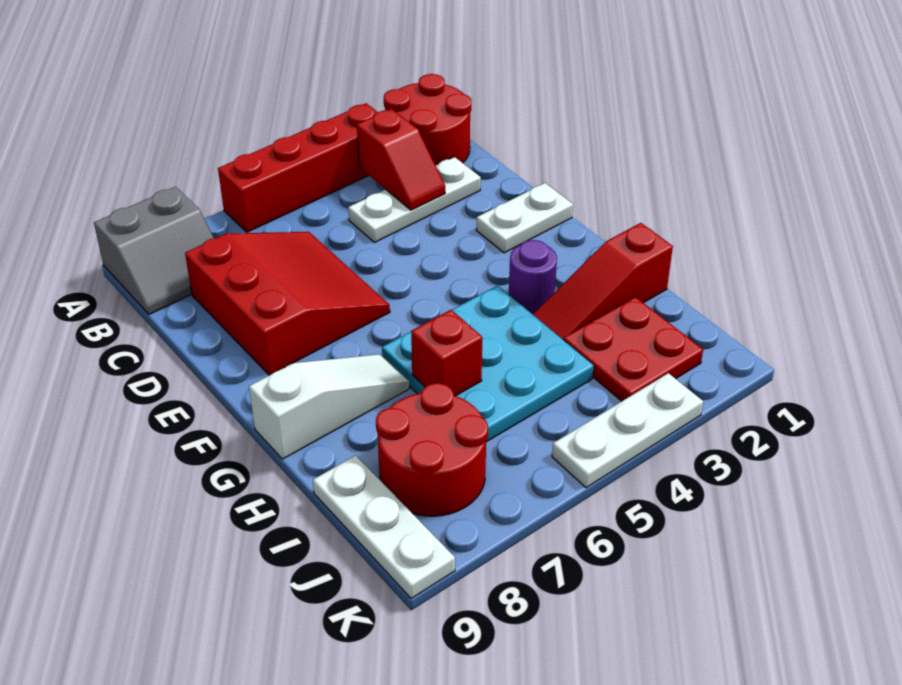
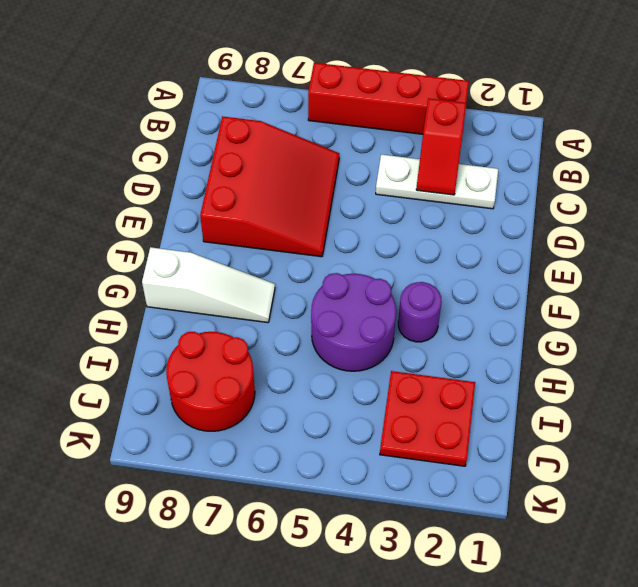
purple 2x2 round brick [311,273,396,371] -> cyan 3x3 plate [382,286,594,442]
none -> red 2x2 round brick [384,74,471,165]
none -> grey 2x2 slope [94,187,214,315]
none -> white 1x2 plate [476,183,573,253]

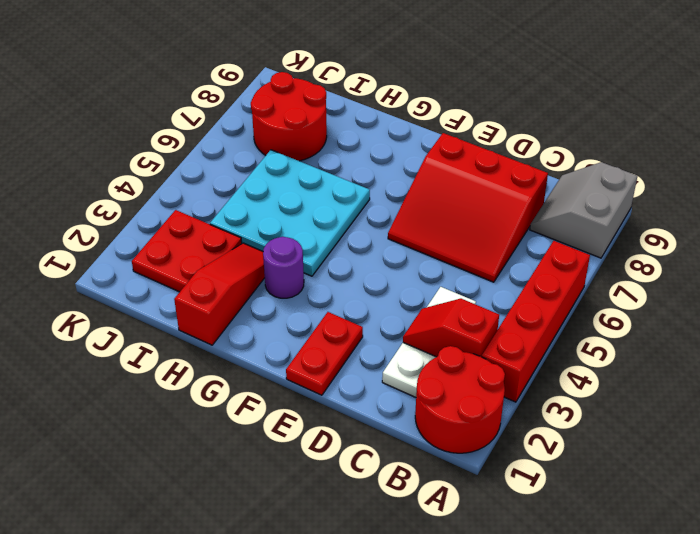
red 1x2 plate [286,312,363,395] -> white 1x2 plate [476,183,573,253]
none -> white 1x3 slope [249,354,409,459]
none -> white 1x3 plate [313,455,455,599]
none -> white 1x3 plate [552,373,703,488]

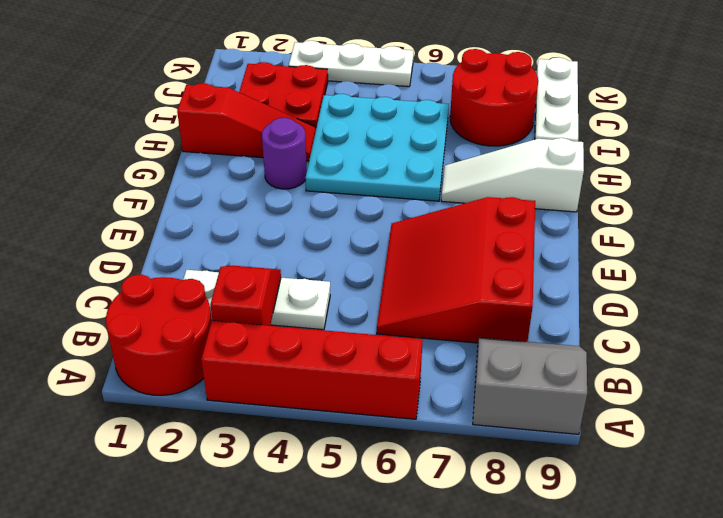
none -> white 1x2 plate [476,183,573,253]
none -> red 1x1 brick [411,310,482,396]

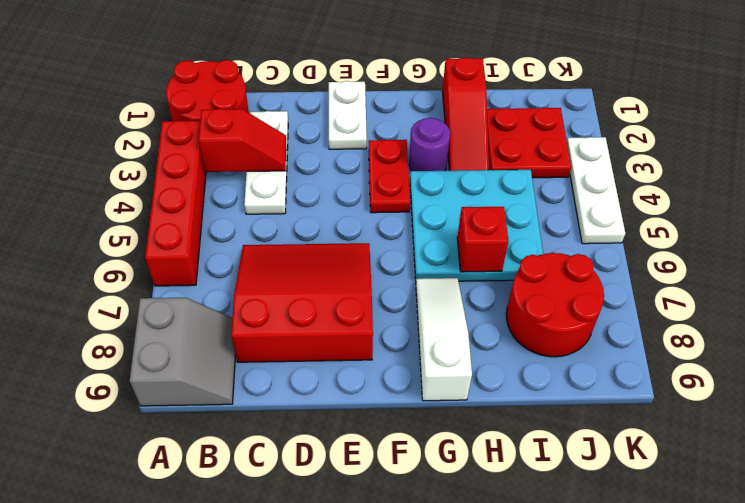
red 1x2 plate [369,140,410,213] -> none
none -> white 1x3 plate [313,455,455,599]

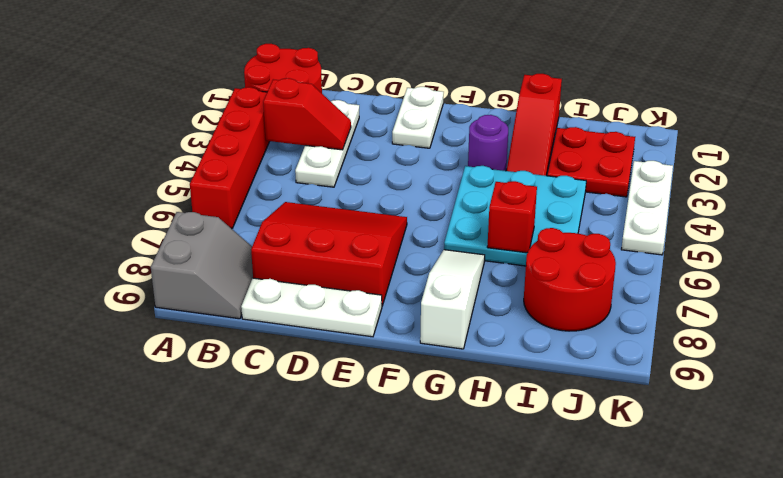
white 1x3 plate [241,278,382,337] -> white 1x3 plate moved to [313,455,455,599]

